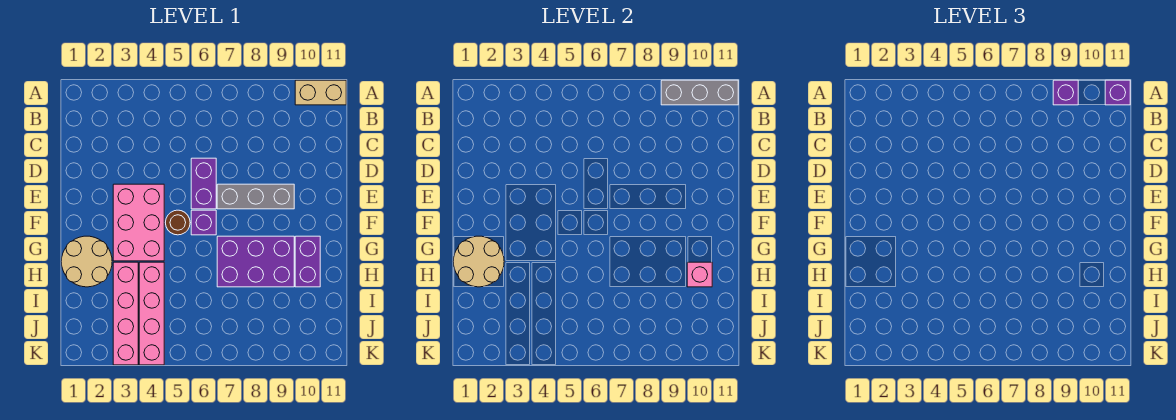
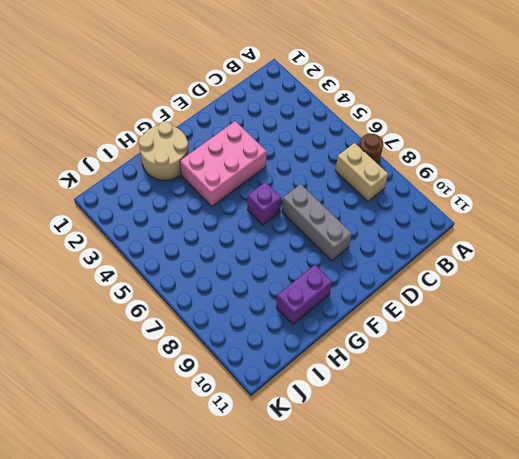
brown 1x1 round brick [359,134,383,164] -> brown 1x1 round brick moved to [165,210,190,235]
tan 1x2 brick [335,143,388,201] -> tan 1x2 brick moved to [295,80,346,105]
none -> purple 1x2 brick [191,158,216,209]
none -> purple 2x3 brick [217,236,294,287]
none -> pink 1x4 brick [113,262,138,365]

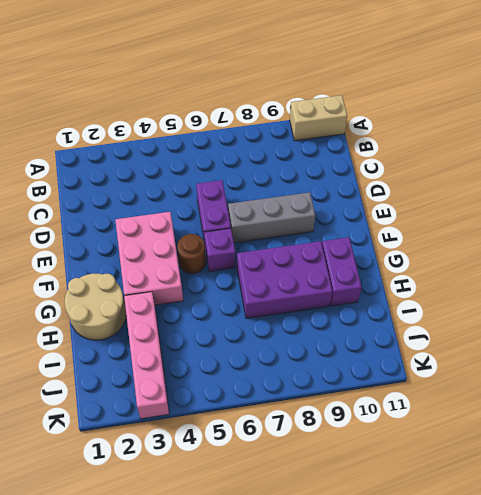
none -> pink 1x4 brick [139,262,164,365]
none -> grey 1x3 brick [661,80,738,105]
none -> tan 2x2 round brick [453,236,504,287]

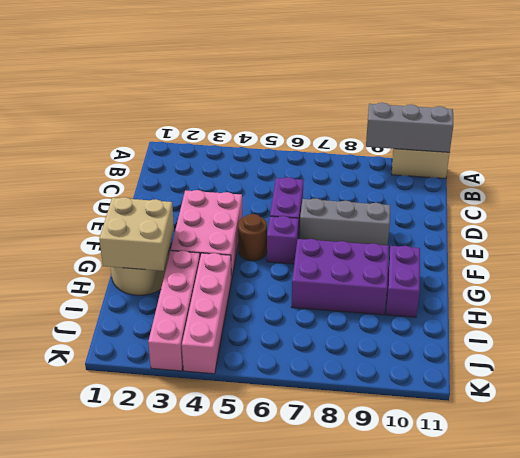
tan 2x2 brick [99,197,174,271] -> tan 2x2 round brick [453,236,504,287]
none -> pink 1x1 brick [687,262,712,287]
none -> purple 1x1 brick [1053,80,1078,105]
none -> purple 1x1 brick [1105,80,1130,105]

